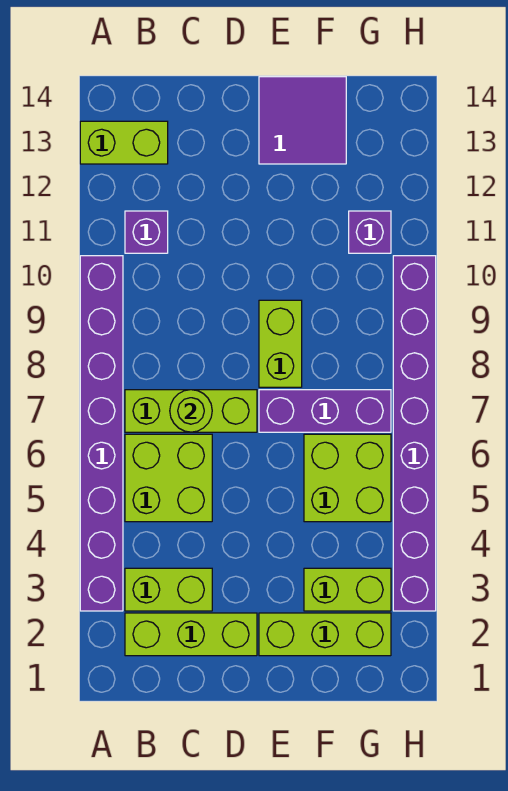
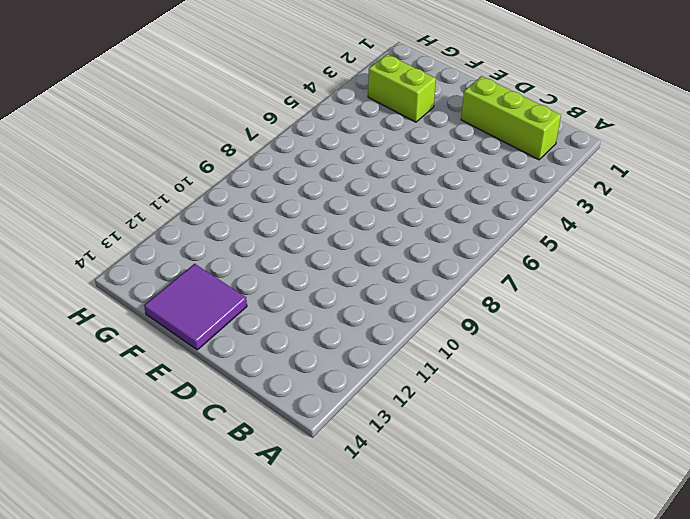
none -> purple 1x8 brick [80,256,123,611]
none -> lime 1x2 brick [80,121,168,164]
none -> lime 1x2 brick [125,568,212,611]

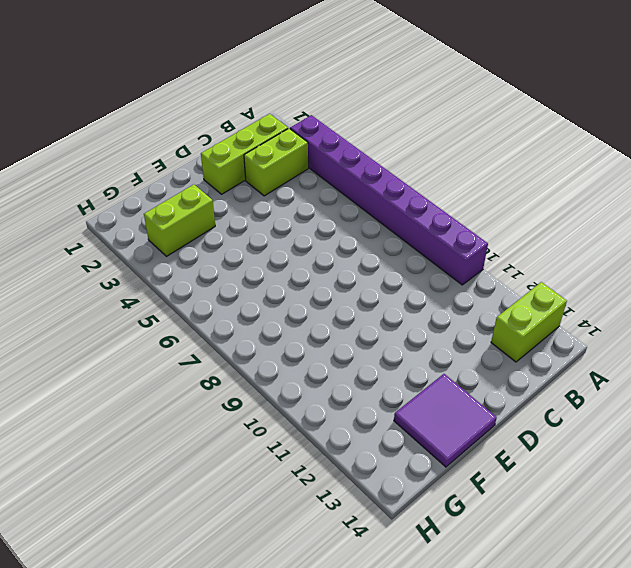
none -> lime 2x2 brick [125,434,212,522]
none -> lime 1x3 brick [125,390,257,432]
none -> purple 1x1 brick [125,211,168,253]

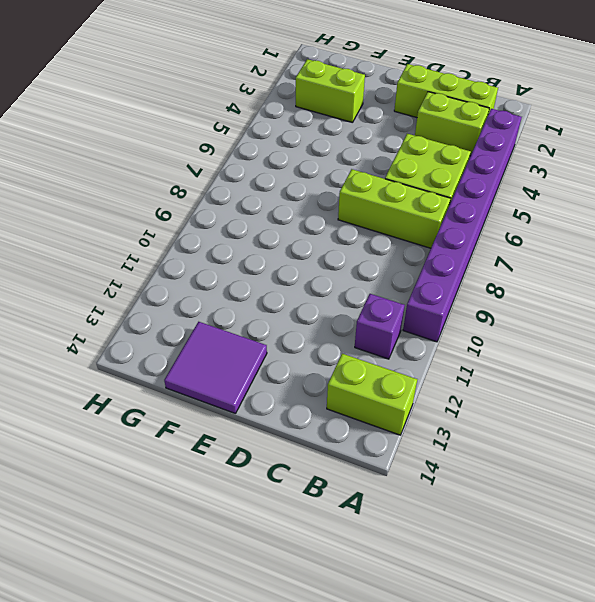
none -> lime 1x3 brick [259,613,391,656]
none -> purple 1x3 brick [259,390,391,432]
none -> lime 1x2 brick [259,300,302,387]

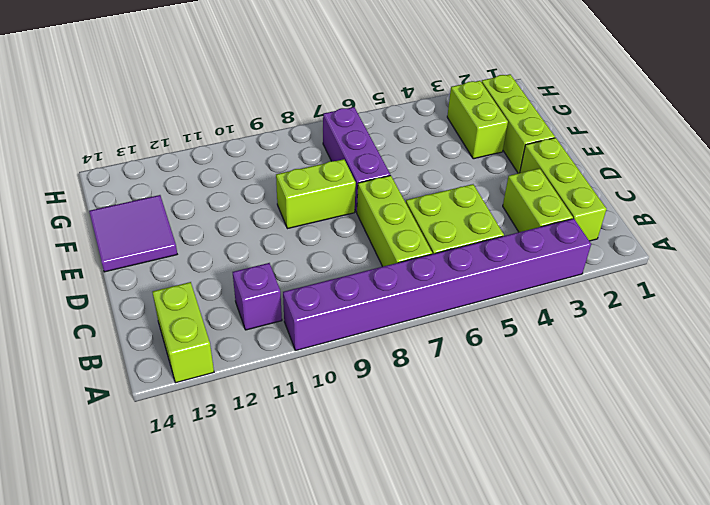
none -> lime 2x2 brick [304,434,391,522]
none -> purple 1x1 brick [349,211,391,253]
none -> purple 1x8 brick [393,256,436,611]

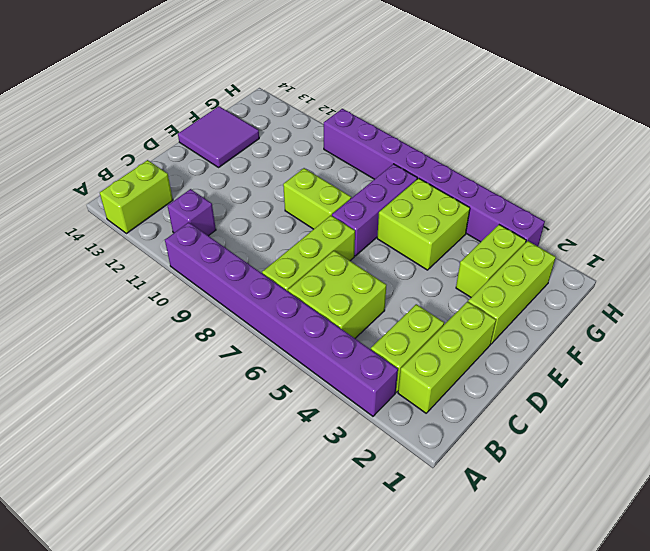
none -> purple 1x1 brick [349,211,391,253]
none -> lime 1x1 round brick [170,390,212,432]

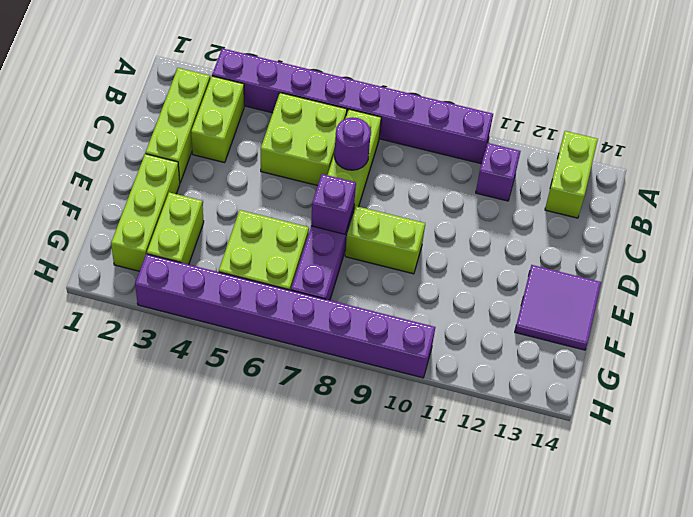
purple 1x1 round brick [334,117,371,170] -> lime 1x1 round brick [170,390,212,432]
purple 1x1 brick [311,174,356,234] -> purple 1x1 brick moved to [349,211,391,253]

